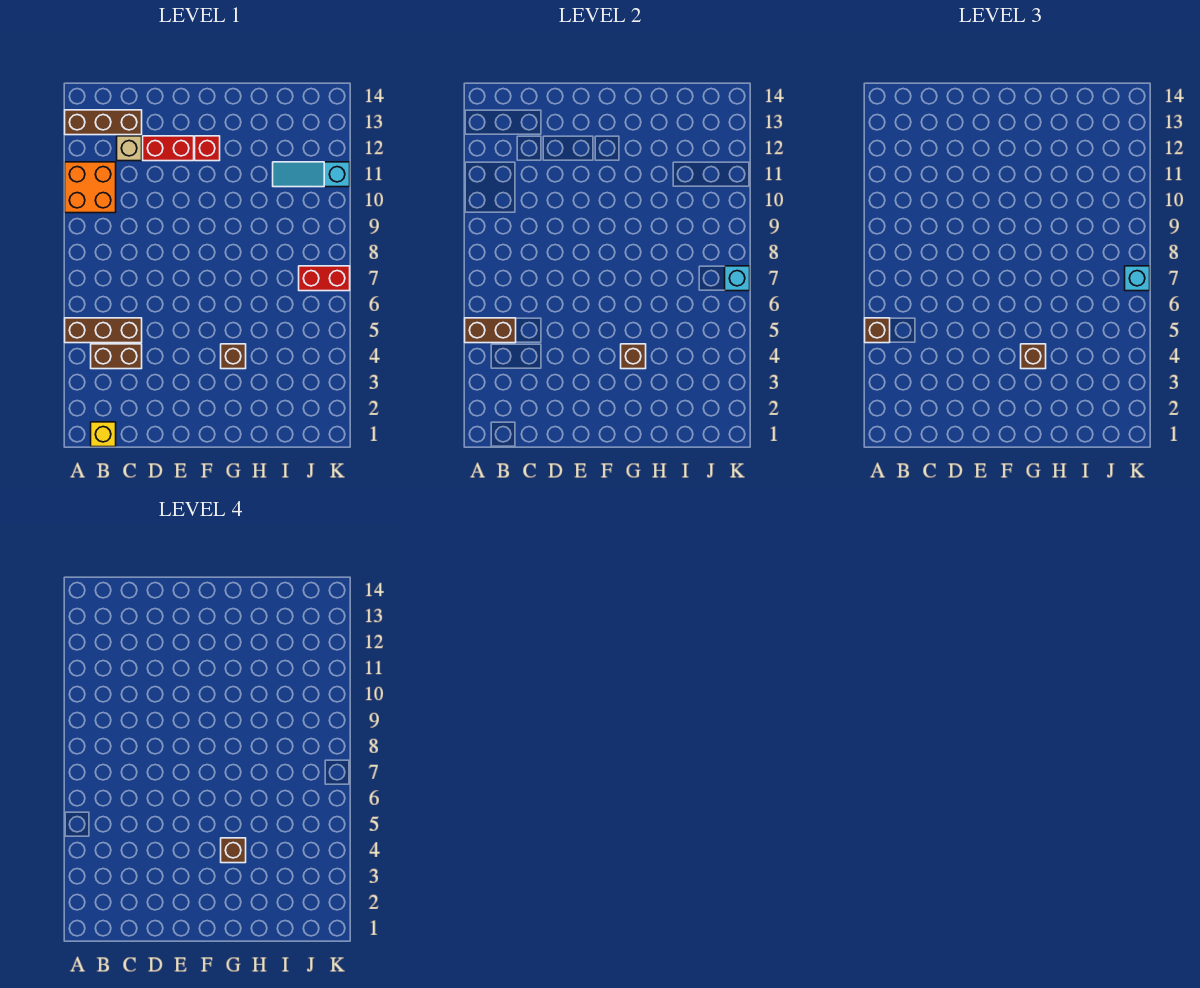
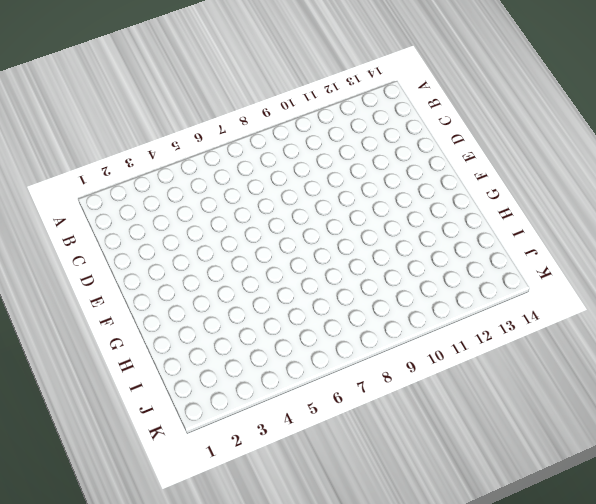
none -> brown 1x3 brick [65,318,142,343]
none -> orange 2x2 brick [65,162,116,213]
none -> brown 1x3 brick [65,110,142,135]

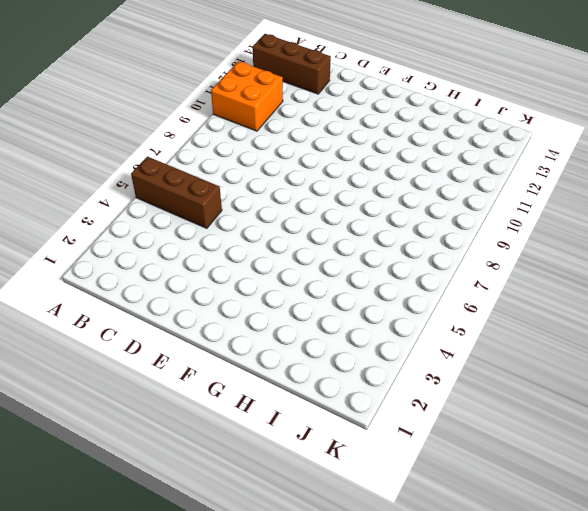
none -> yellow 1x1 brick [91,422,116,447]
none -> brown 1x2 brick [91,344,142,369]
none -> tan 1x1 brick [117,136,142,161]

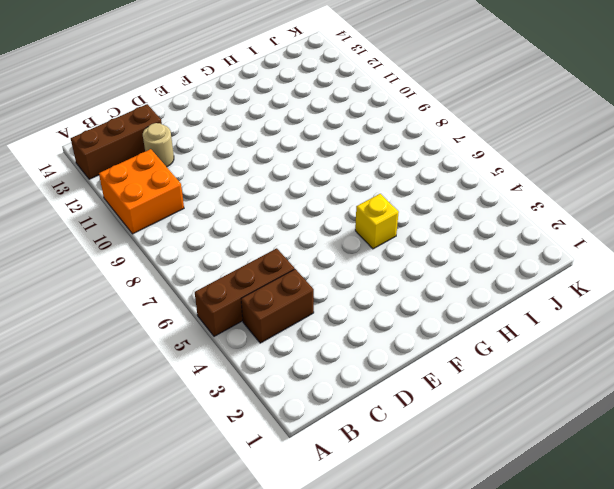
tan 1x1 round brick [143,123,174,167] -> tan 1x1 brick [117,136,142,161]
yellow 1x1 brick [355,194,399,249] -> yellow 1x1 brick moved to [91,422,116,447]
none -> red 1x2 brick [143,136,194,161]
none -> red 1x1 brick [195,136,220,161]
none -> brown 1x1 brick [221,344,246,369]

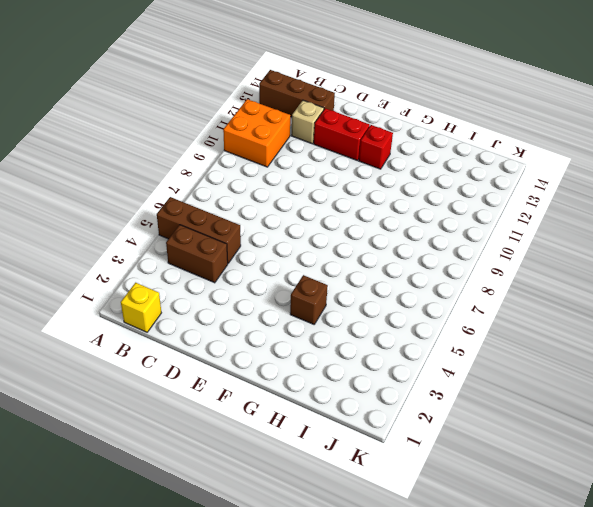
none -> cyan 1x3 slope [273,162,350,187]
none -> red 1x2 brick [299,266,350,291]
none -> brown 1x2 brick [465,318,516,343]

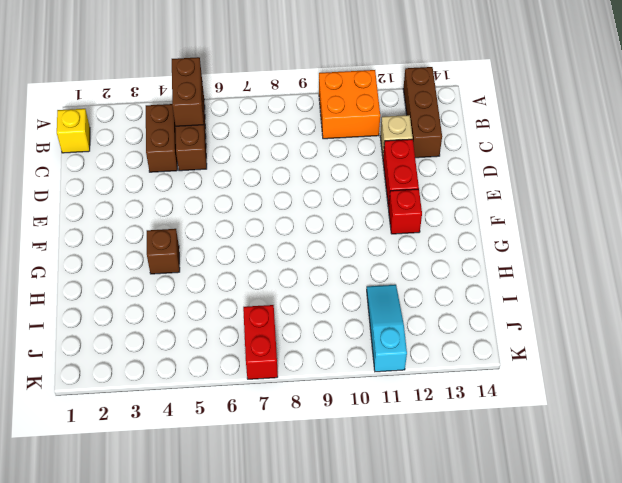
none -> brown 1x1 brick [621,344,646,369]
none -> cyan 1x1 brick [725,266,750,291]
none -> brown 1x1 brick [865,318,890,343]

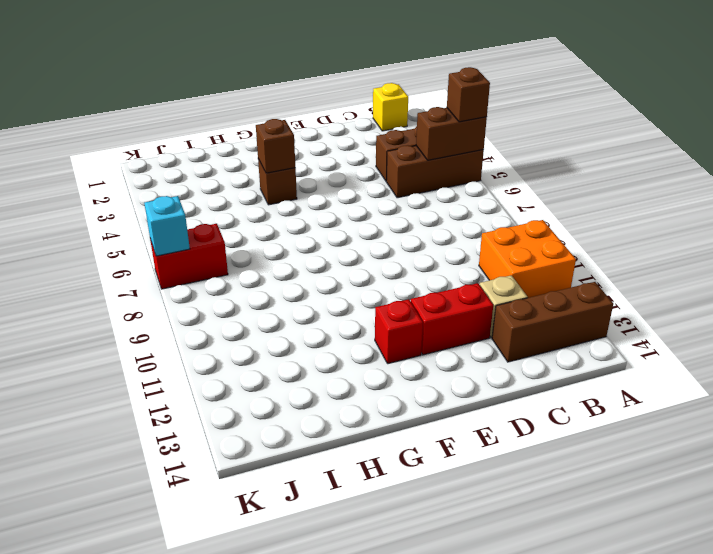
none -> cyan 1x3 slope [273,162,350,187]
none -> brown 1x1 brick [1021,344,1046,369]
none -> cyan 1x1 brick [1125,266,1150,291]

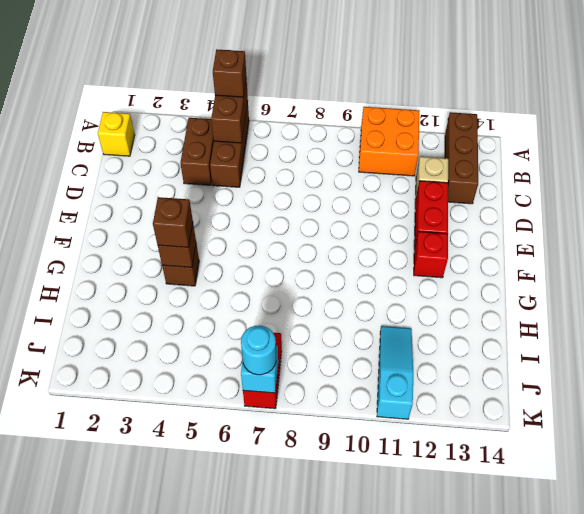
cyan 1x1 round brick [241,325,276,375] -> cyan 1x1 brick [1125,266,1150,291]
none -> brown 1x1 brick [221,838,246,863]

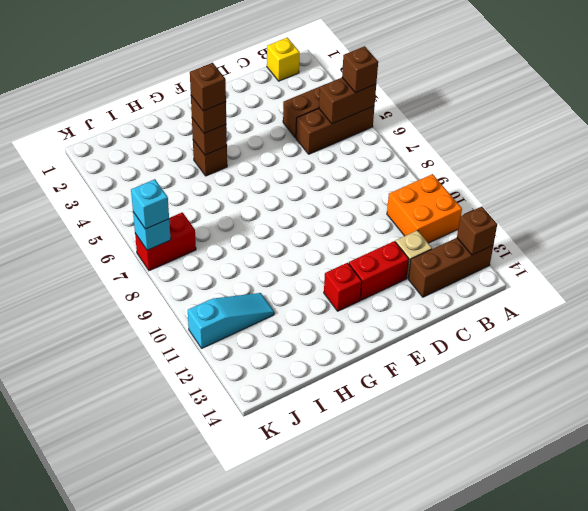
brown 1x1 brick [457,207,497,255] -> none

